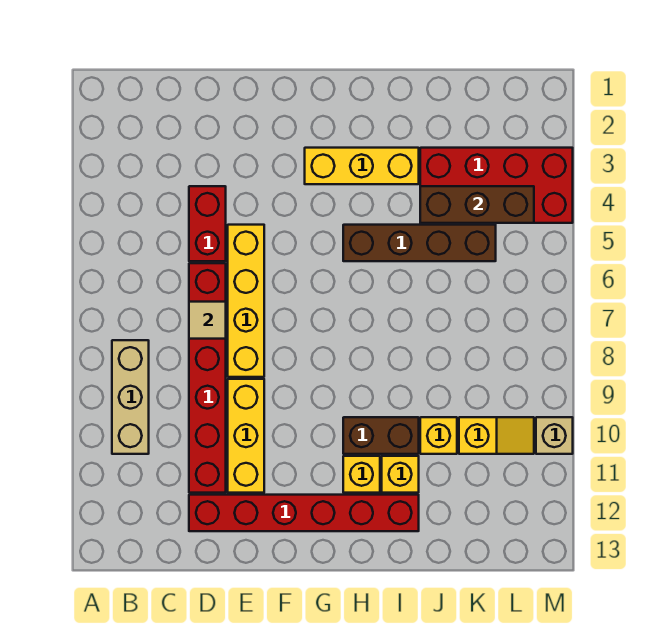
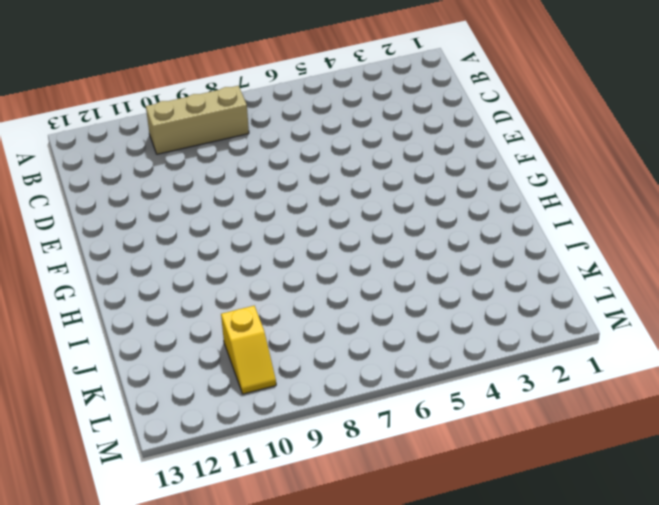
none -> red 1x2 brick [189,186,226,261]
none -> red 1x6 brick [189,263,226,493]
none -> red 1x6 brick [189,495,419,531]

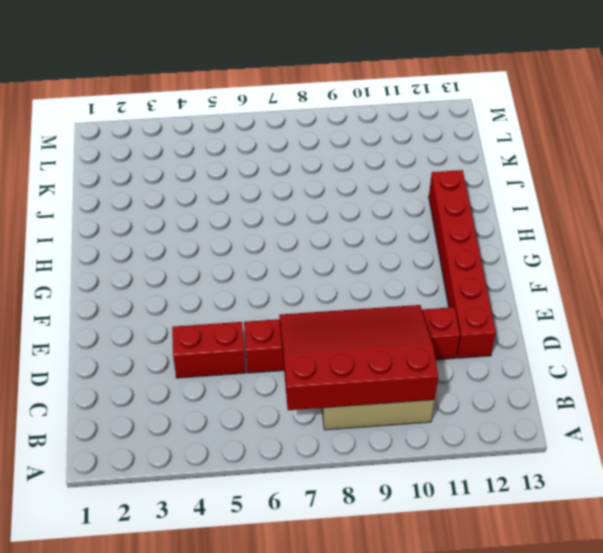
red 3x4 slope [279,305,438,410] -> tan 1x1 tile [189,302,226,339]
none -> yellow 1x4 brick [228,225,264,377]
none -> yellow 1x3 brick [228,379,264,493]
none -> yellow 1x3 brick [305,148,419,184]

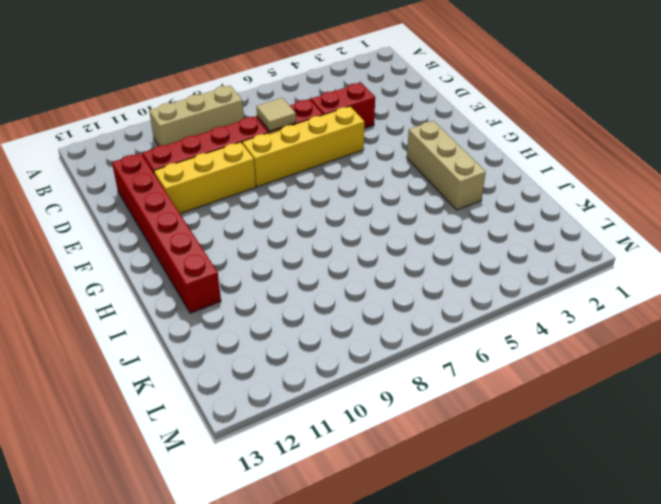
tan 1x3 brick [407,121,486,210] -> yellow 1x3 brick [305,148,419,184]
none -> brown 1x4 brick [343,225,496,261]
none -> brown 1x2 brick [343,417,419,454]
none -> yellow 1x1 brick [343,456,380,493]

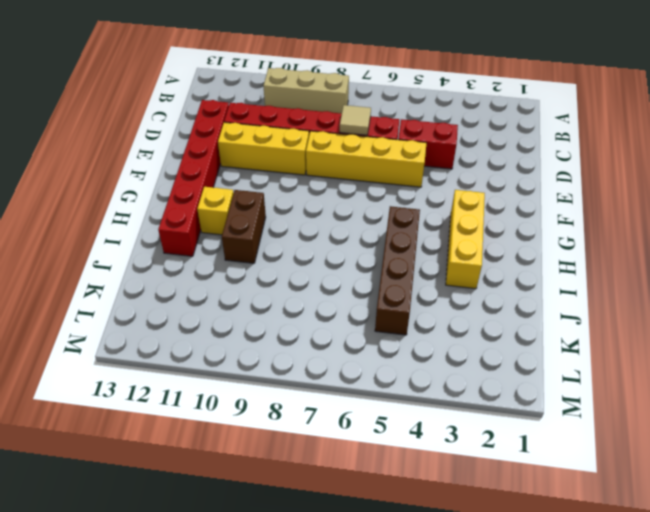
none -> yellow 1x1 brick [382,456,419,493]
none -> red 2x4 brick [420,148,573,223]
none -> yellow 1x1 brick [420,417,457,454]

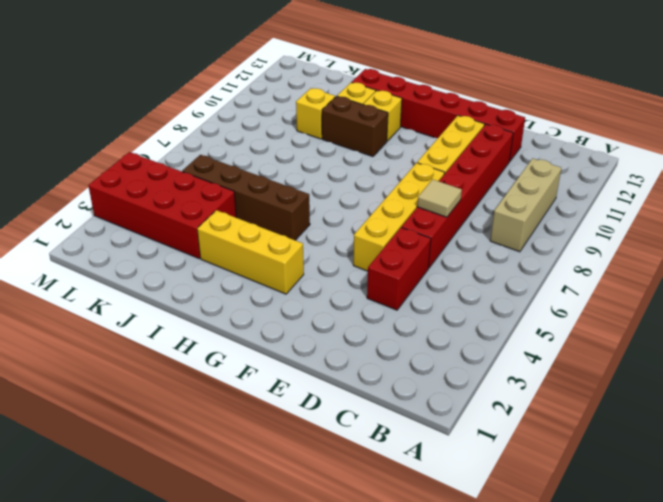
none -> yellow 1x2 slope [459,417,534,454]
none -> tan 1x1 brick [536,417,573,454]
none -> brown 1x3 brick [420,186,534,223]

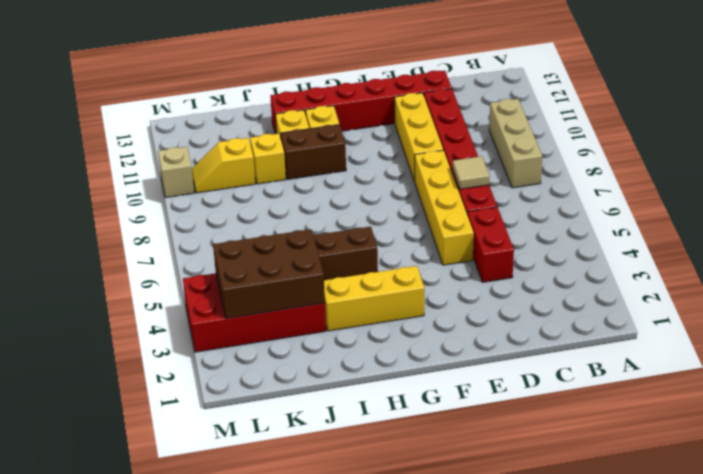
brown 2x3 brick [213,229,325,318] -> brown 1x3 brick [420,186,534,223]

